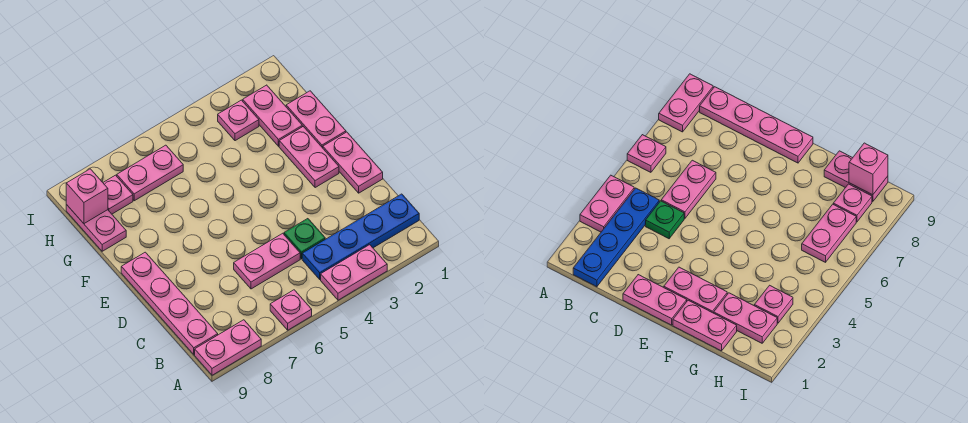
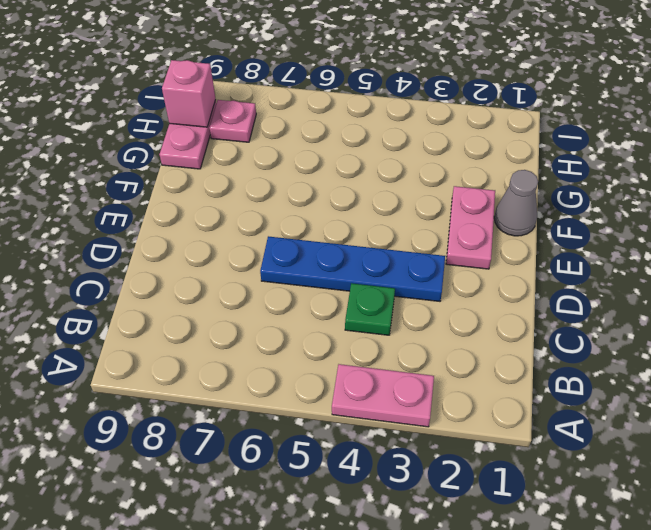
blue 1x4 plate [260,236,445,301] -> blue 1x4 plate moved to [302,194,419,279]
grey 1x1 cone [494,170,538,236] -> pink 1x2 plate [286,91,346,148]
none -> pink 1x1 plate [270,290,312,330]
none -> pink 1x2 plate [195,320,261,375]
none -> pink 1x4 plate [121,252,218,354]

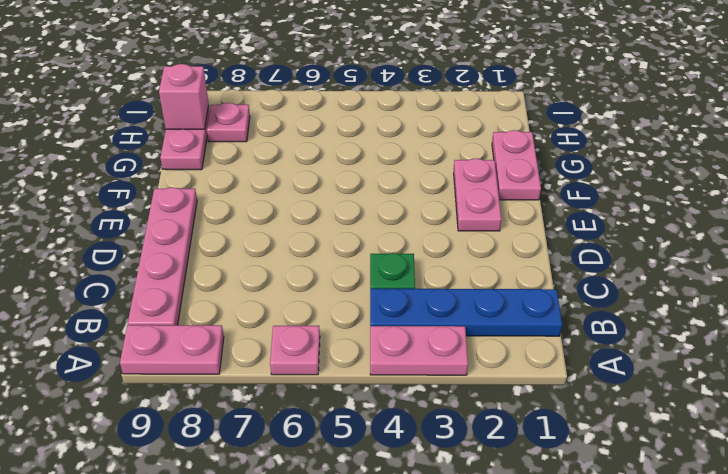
none -> pink 1x2 plate [234,233,300,289]
none -> pink 1x2 plate [323,132,383,193]
none -> pink 1x2 plate [243,85,302,146]

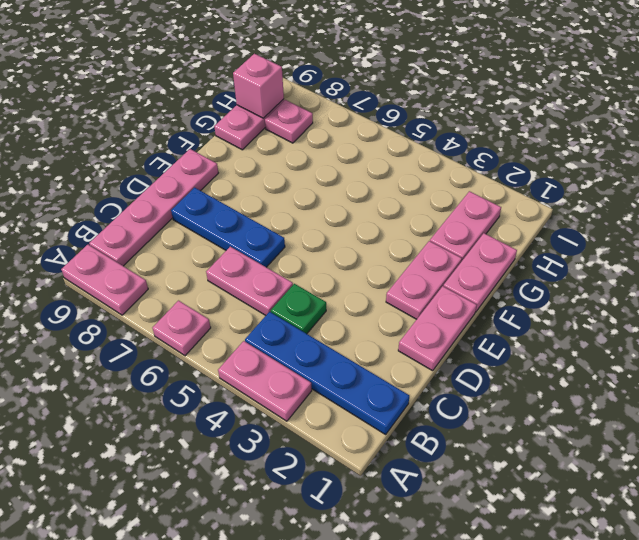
blue 1x3 plate [171,188,285,267] -> none
none -> pink 1x1 plate [218,100,259,141]
none -> pink 1x2 plate [117,145,183,201]

